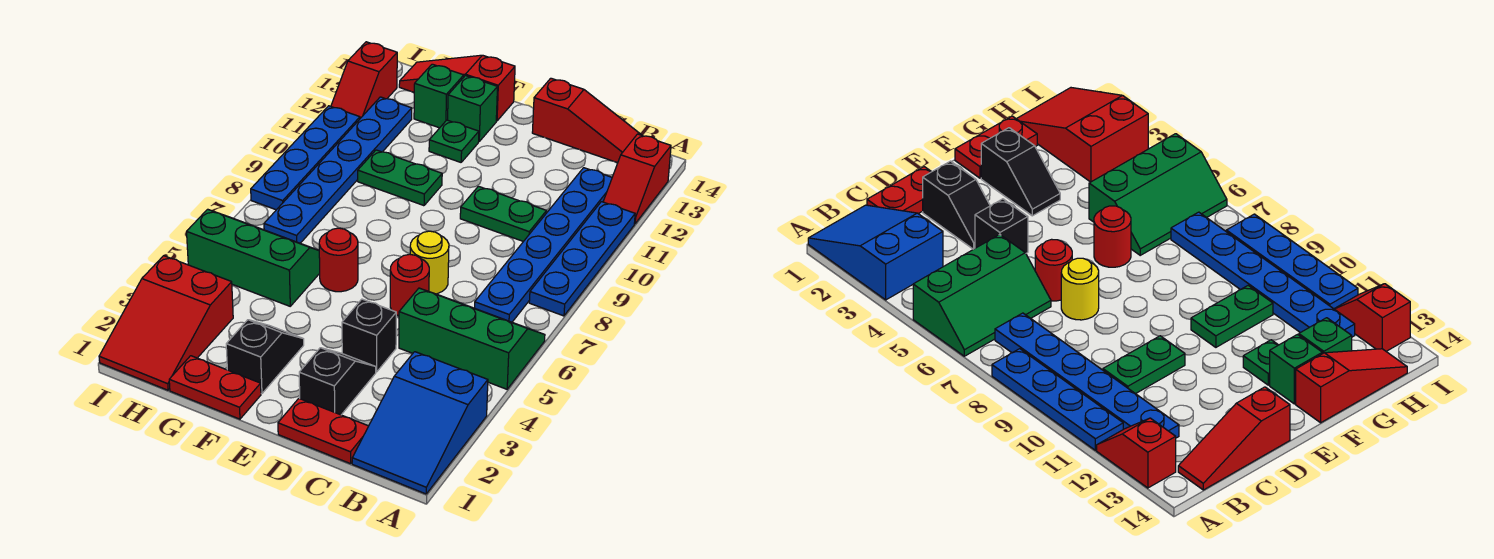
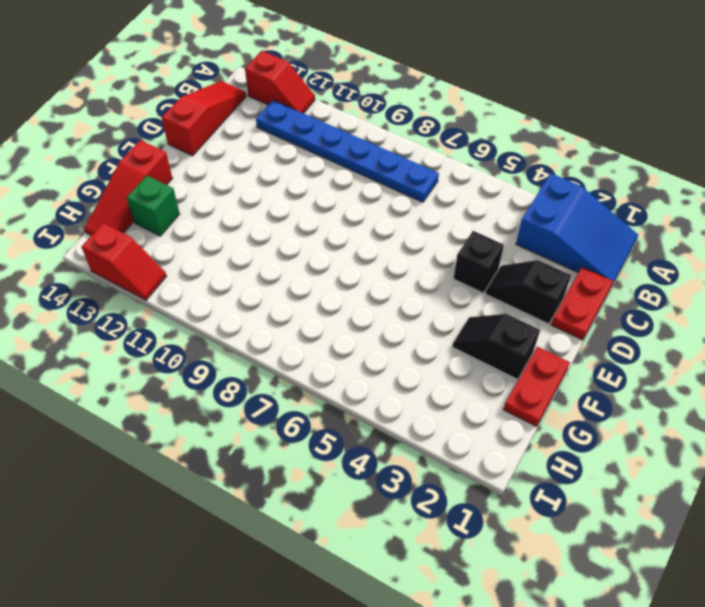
none -> green 2x3 slope [399,288,545,389]
none -> blue 1x4 plate [529,202,635,316]
none -> green 1x2 plate [460,186,547,241]

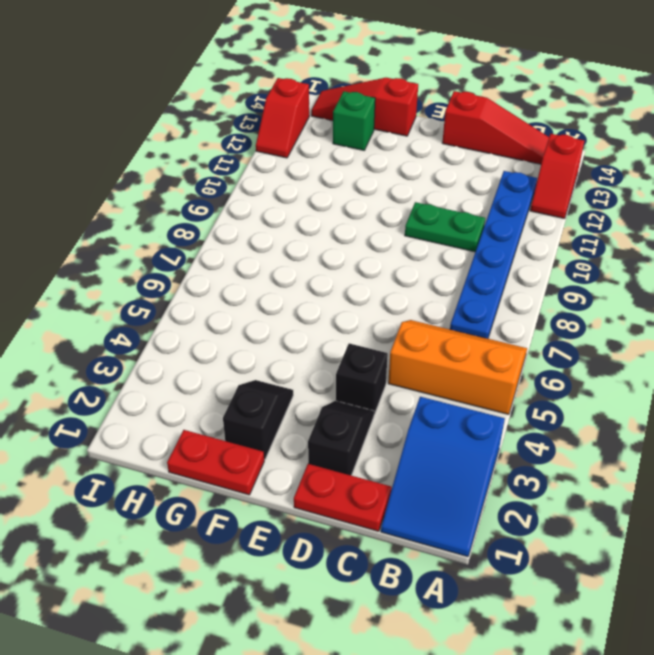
orange 2x3 slope [388,320,527,414] -> green 2x3 slope [399,288,545,389]
none -> blue 1x4 plate [529,202,635,316]
none -> red 1x1 round brick [390,254,429,316]
none -> yellow 1x1 round brick [410,231,449,294]

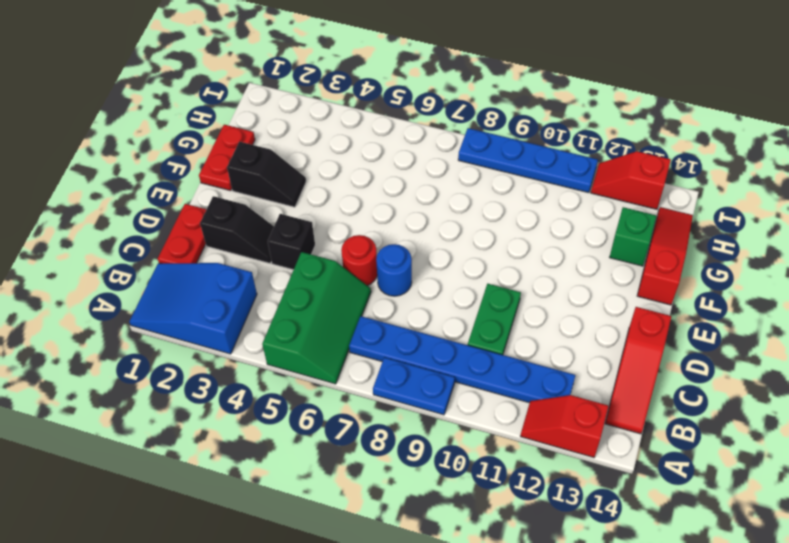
blue 1x2 plate [373,357,455,415] -> blue 1x4 plate [529,202,635,316]
blue 1x1 round brick [376,244,412,296] -> yellow 1x1 round brick [410,231,449,294]
none -> red 1x1 round brick [319,228,358,292]
none -> green 1x2 plate [358,150,442,206]
none -> green 1x1 plate [429,120,479,162]

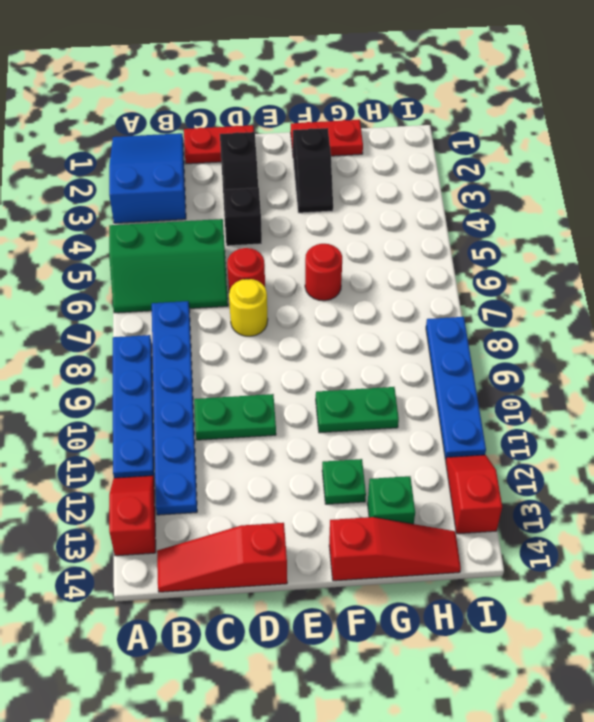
none -> green 1x1 brick [448,76,497,141]
none -> green 2x3 slope [187,209,320,306]
none -> red 2x3 slope [99,256,233,390]

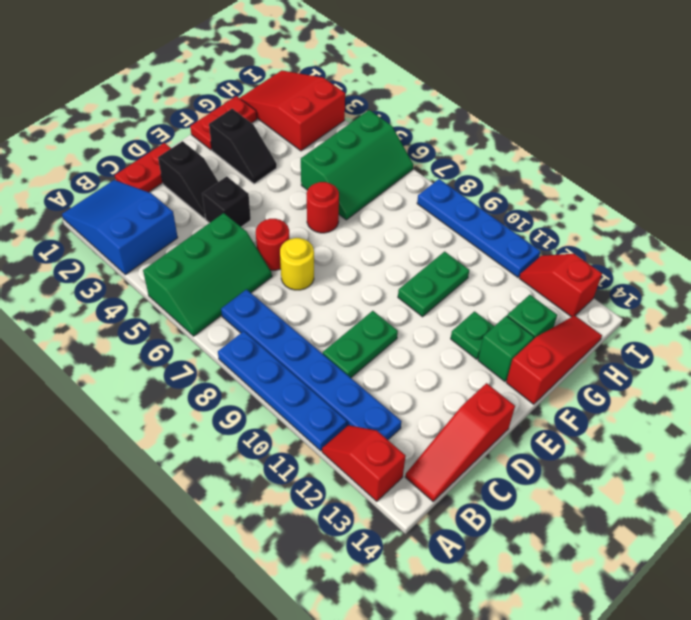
none -> blue 1x6 plate [264,97,412,243]

